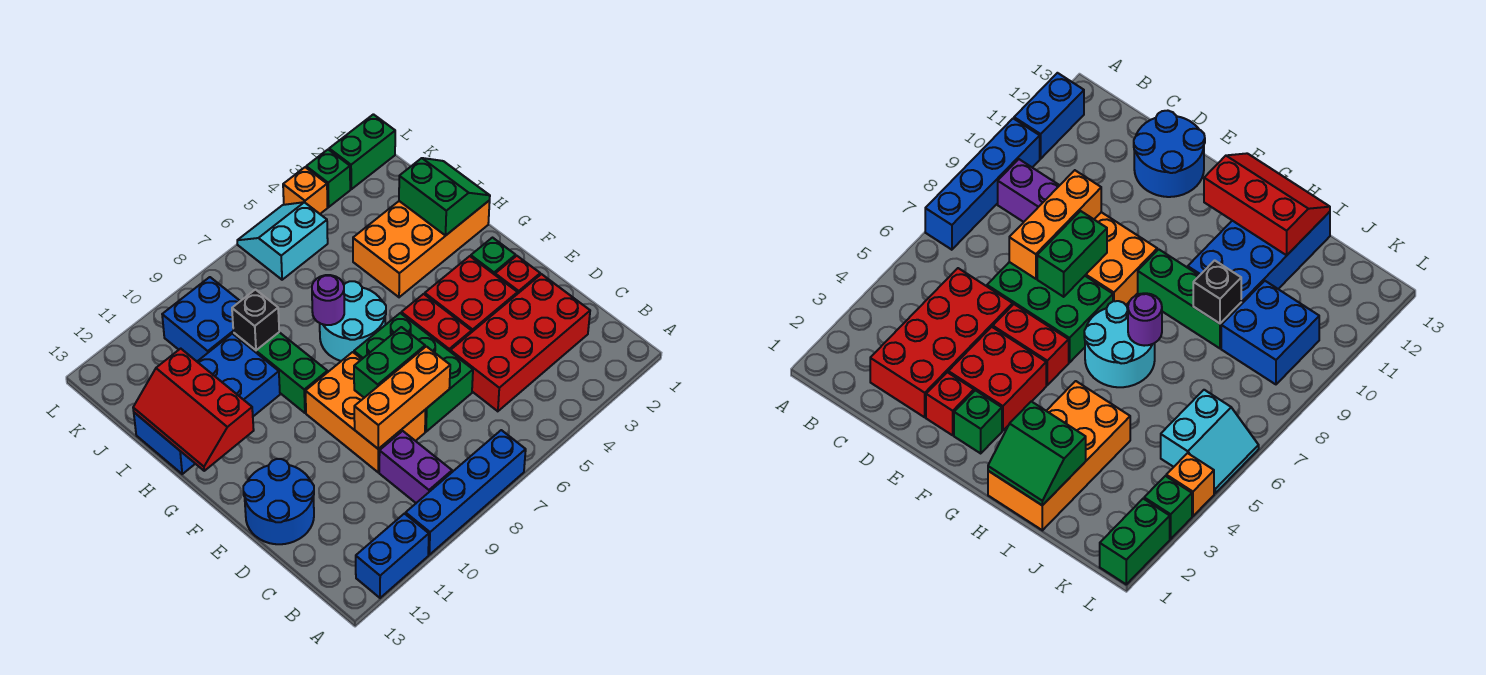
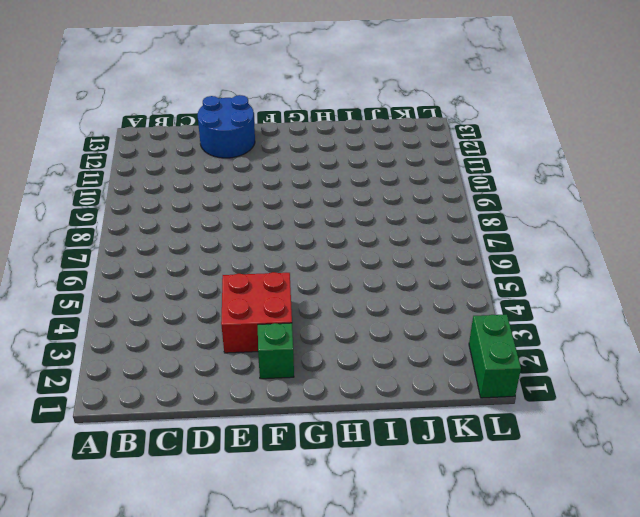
none -> blue 1x4 brick [406,430,526,555]
none -> blue 1x2 brick [356,514,429,598]
none -> purple 1x2 brick [379,431,452,503]

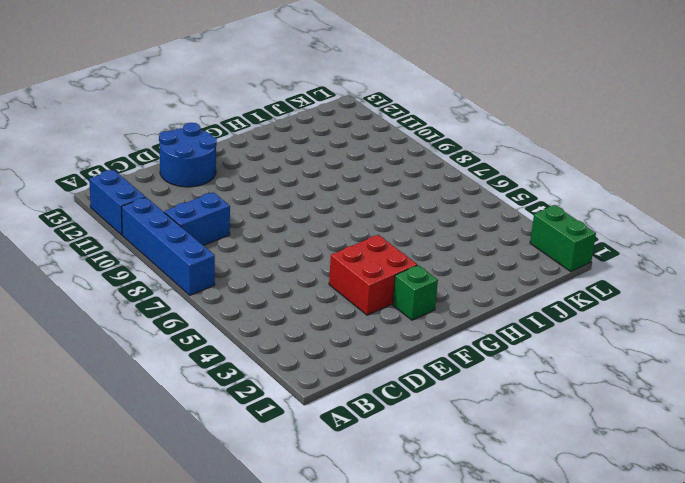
blue 1x2 brick [164,192,230,245] -> purple 1x2 brick [379,431,452,503]
none -> red 2x4 brick [450,274,590,411]
none -> green 2x3 brick [354,313,473,432]
none -> orange 2x3 brick [305,352,426,472]

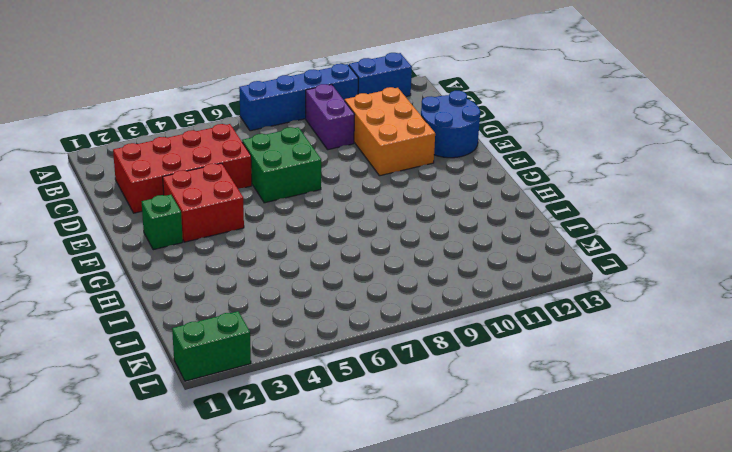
orange 2x3 brick [345,87,435,176] -> orange 2x3 brick moved to [305,352,426,472]
green 2x2 brick [242,127,321,203] -> green 2x3 brick [354,313,473,432]
none -> red 1x1 brick [495,256,540,293]
none -> red 1x2 brick [401,294,471,351]
none -> cyan 2x2 round brick [320,281,386,361]

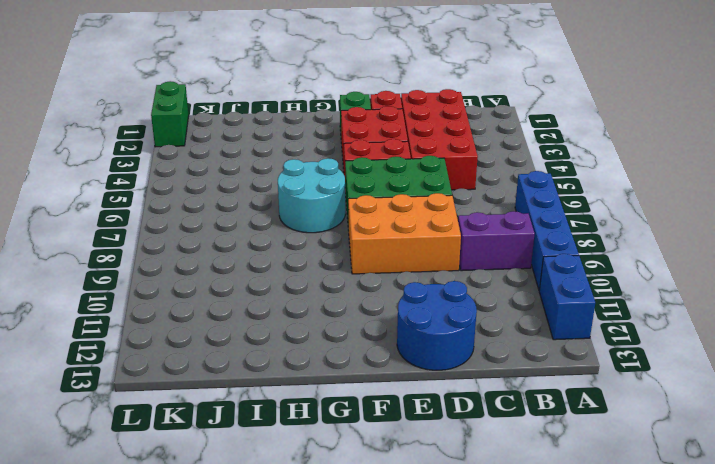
none -> green 1x3 brick [234,332,327,413]
none -> orange 2x4 brick [353,200,490,297]
none -> blue 2x4 brick [134,334,280,474]

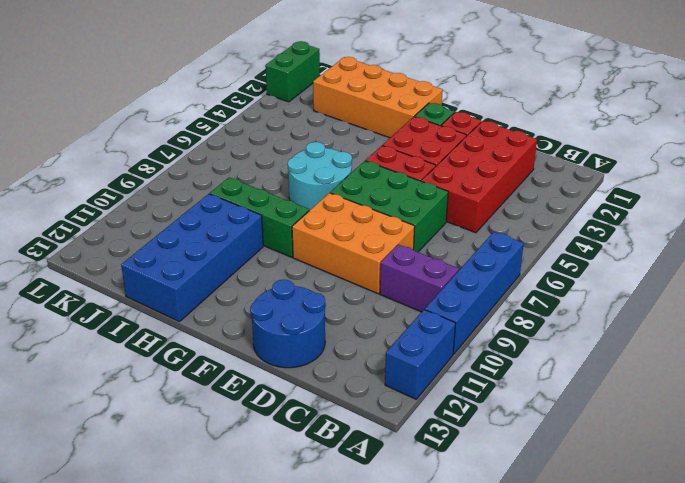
orange 2x4 brick [313,57,443,138] -> orange 2x4 brick turned to [353,200,490,297]
none -> blue 2x2 brick [162,277,240,361]
none -> cyan 2x2 slope [237,202,328,280]
none -> green 1x1 brick [306,150,350,207]

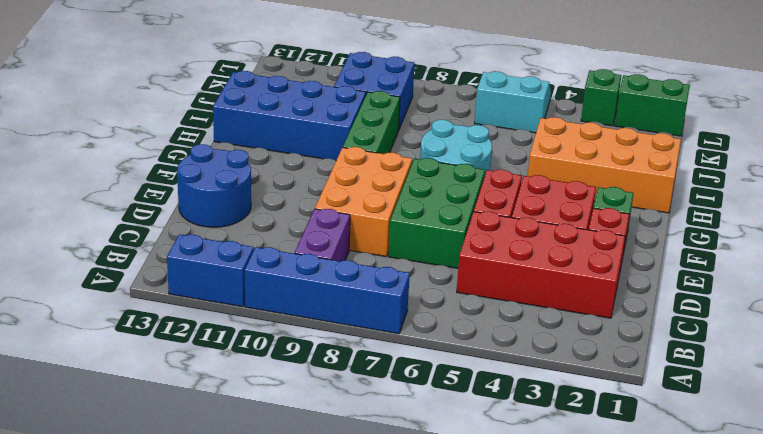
none -> orange 1x1 brick [283,167,328,214]
none -> orange 1x3 brick [354,346,450,449]
none -> green 1x2 brick [354,327,425,398]

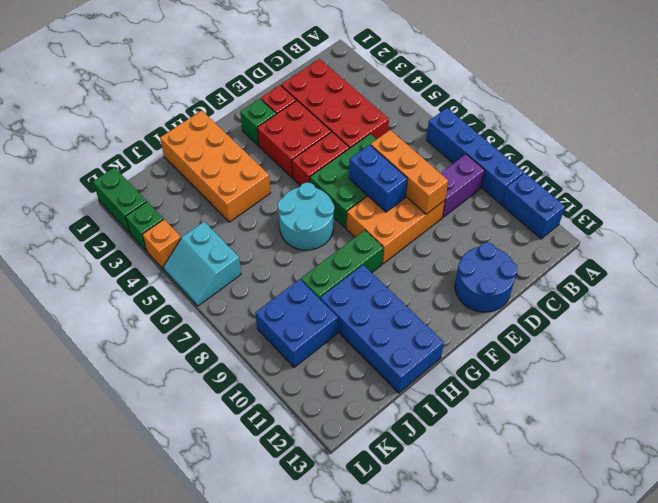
blue 1x2 brick [349,145,408,212] -> green 1x2 brick [354,327,425,398]
none -> red 2x3 slope [133,349,254,471]
none -> green 2x2 slope [399,158,490,236]
none -> purple 1x1 round brick [312,275,344,325]

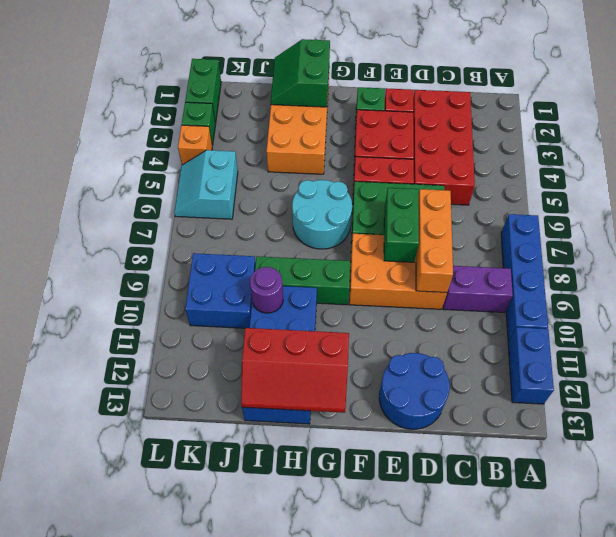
green 2x2 slope [271,39,330,107] -> green 2x2 slope turned to [399,158,490,236]
purple 1x1 round brick [250,267,283,313] -> purple 1x1 round brick moved to [312,275,344,325]
none -> black 1x1 brick [232,290,279,350]

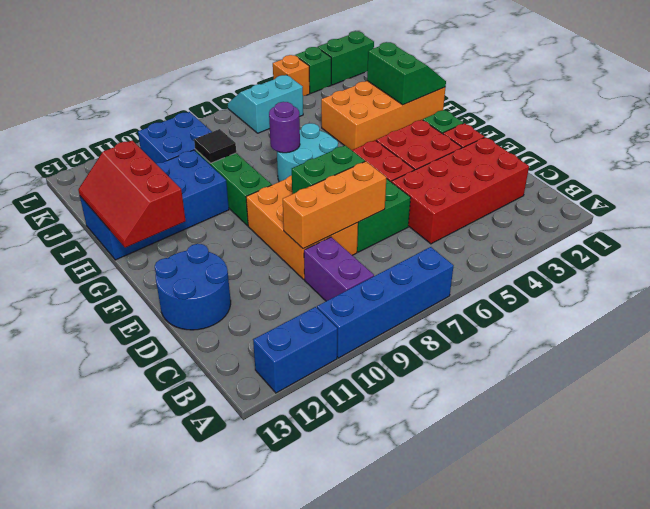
black 1x1 tile [194,129,236,163] -> black 1x1 brick [232,290,279,350]

